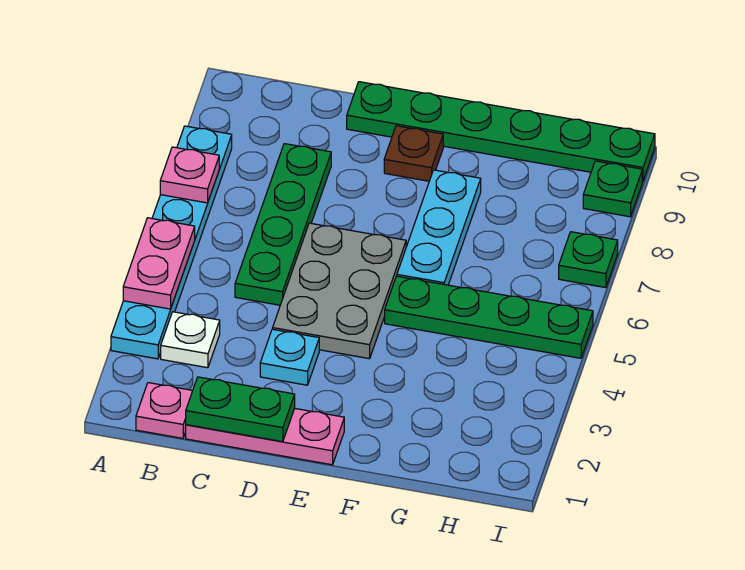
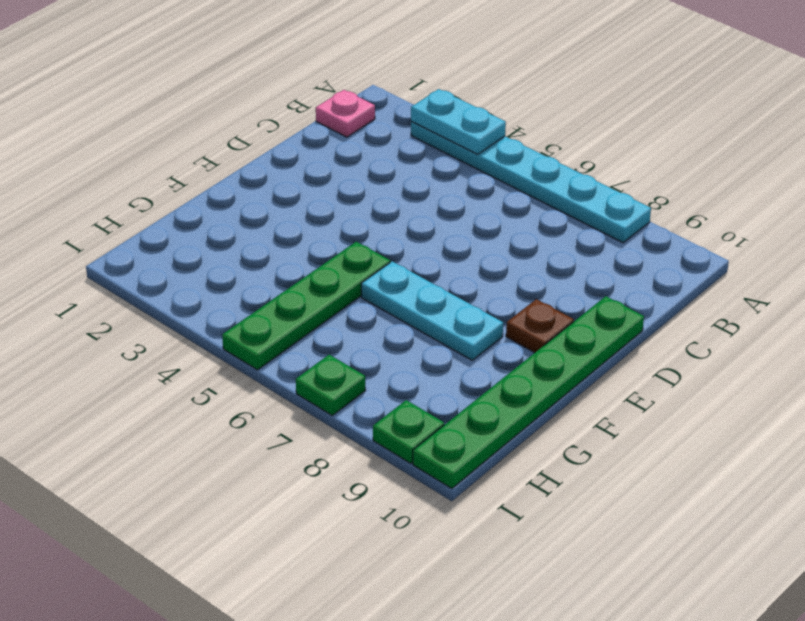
cyan 1x2 plate [411,89,506,154] -> pink 1x2 plate [123,218,195,309]
none -> white 1x1 plate [161,312,220,368]
none -> pink 1x3 plate [186,408,344,465]
none -> green 1x4 plate [235,144,331,305]

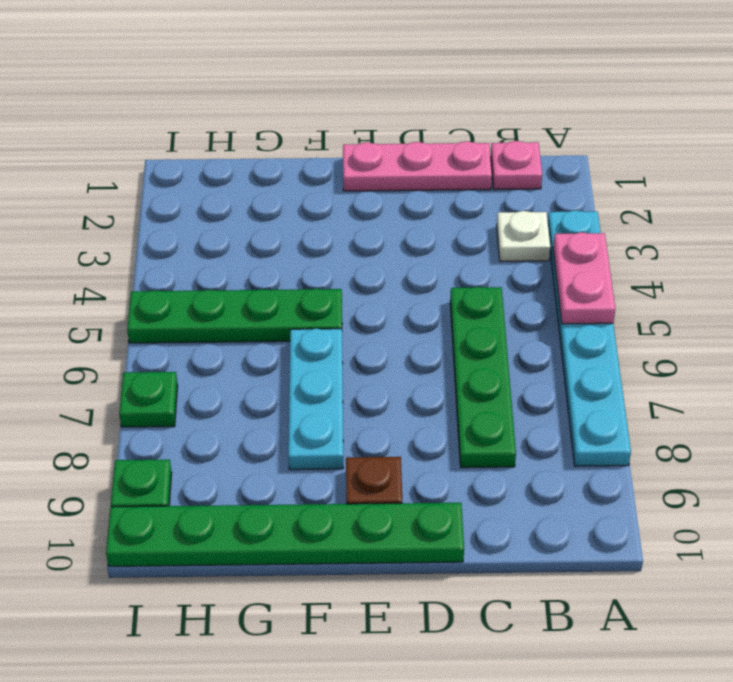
none -> cyan 1x1 plate [260,329,319,385]
none -> grey 2x3 plate [273,223,406,359]
none -> pink 1x1 plate [160,147,219,203]

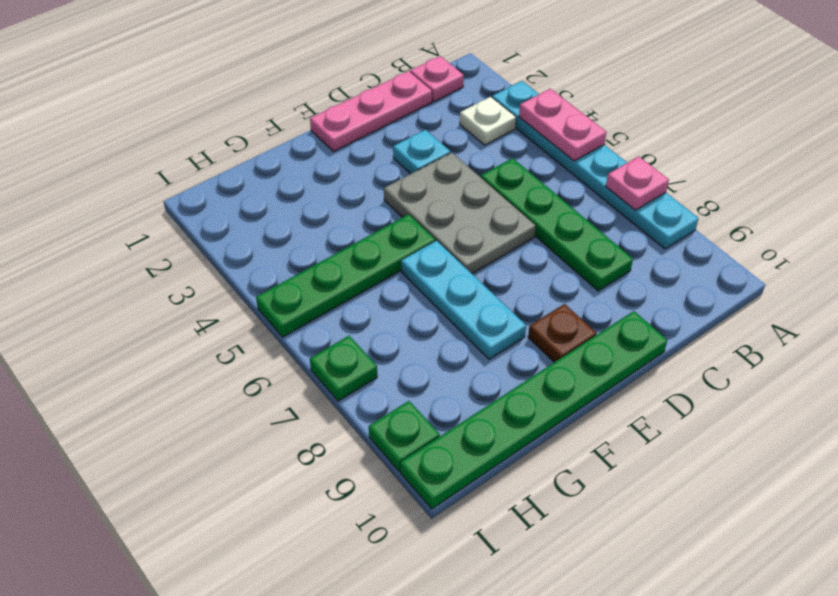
none -> green 1x2 plate [186,377,295,442]

